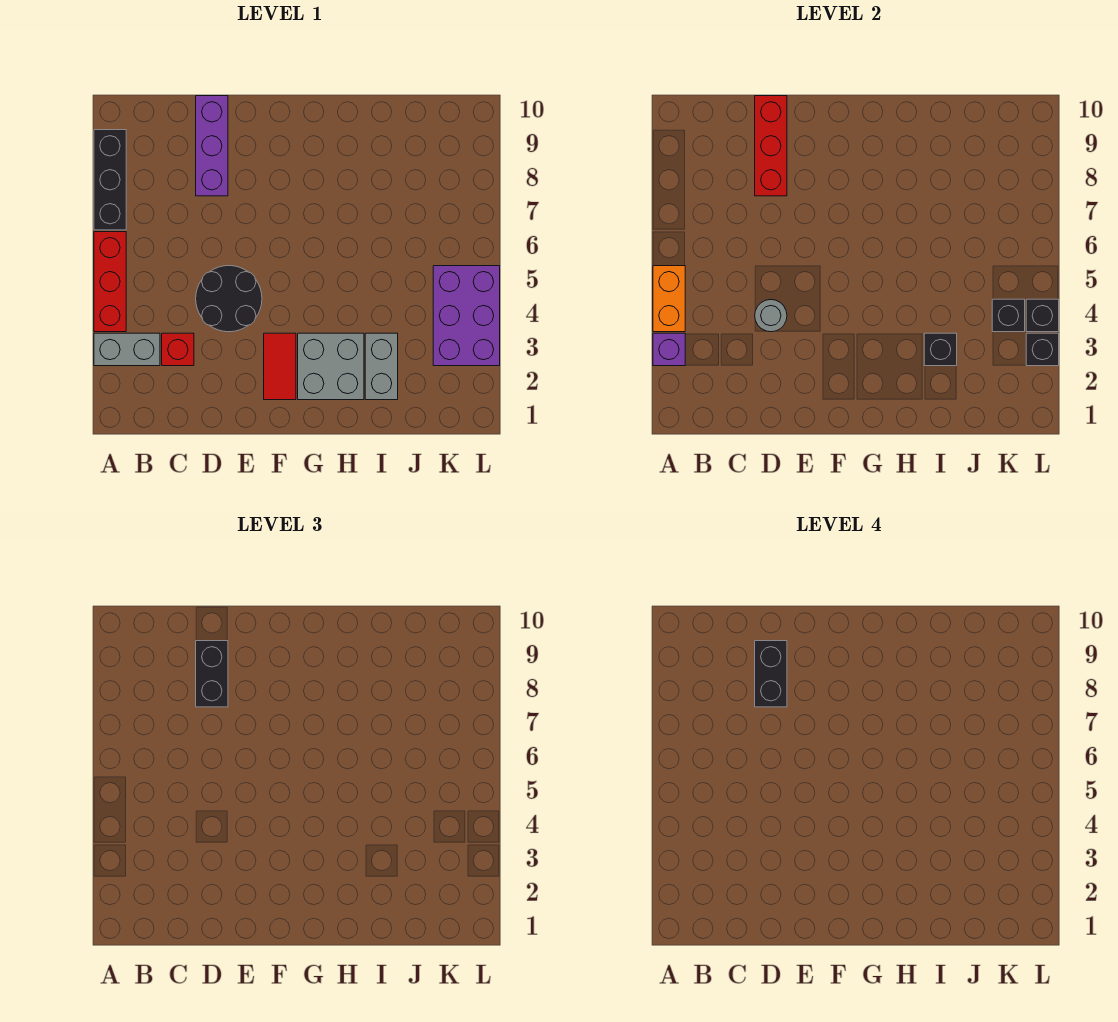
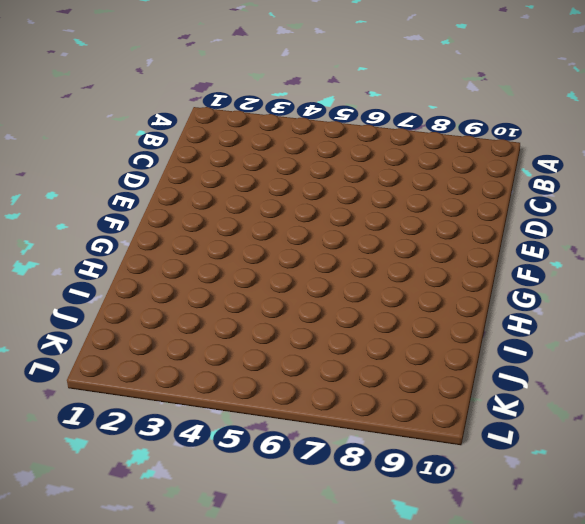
none -> grey 1x2 brick [94,333,160,366]
none -> red 1x3 brick [94,232,126,332]
none -> black 1x3 brick [94,130,126,230]

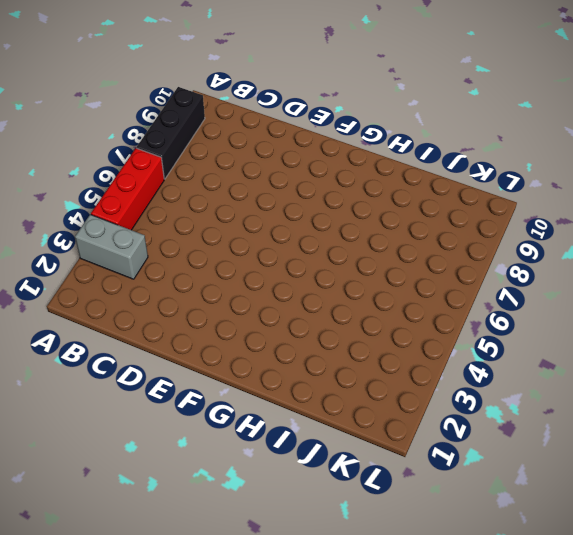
none -> red 1x1 brick [162,333,194,366]
none -> black 2x2 round brick [196,266,262,332]
none -> purple 1x3 brick [196,96,228,196]

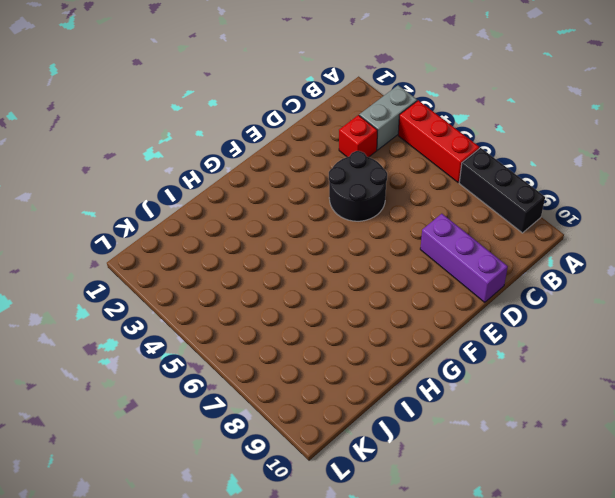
none -> red 1x2 tile [264,333,296,400]
none -> grey 2x2 brick [298,333,364,400]
none -> grey 1x2 brick [365,333,398,400]

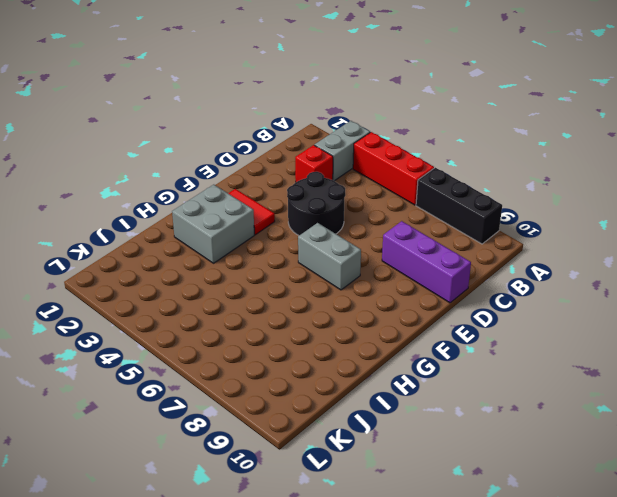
grey 1x2 brick [298,223,361,290] -> grey 1x2 brick moved to [365,333,398,400]
none -> purple 2x3 brick [433,266,500,366]
none -> purple 1x1 brick [653,333,685,366]
none -> orange 1x2 brick [653,266,685,332]

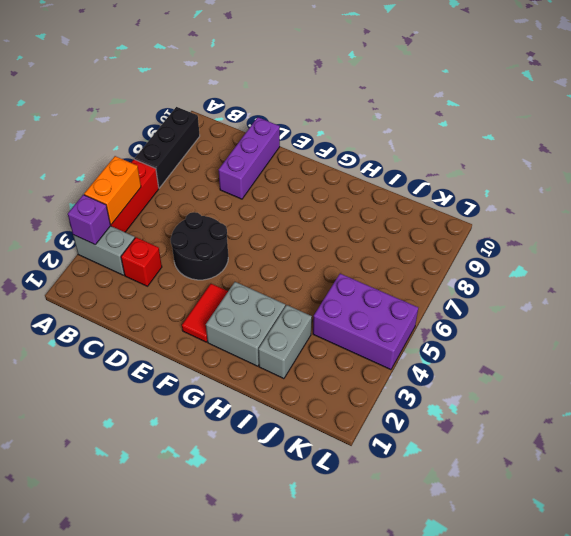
purple 2x3 brick [313,273,418,370] -> purple 2x3 brick turned to [433,266,500,366]
none -> grey 1x1 round brick [755,300,787,332]
none -> red 1x3 brick [755,96,787,196]
none -> black 1x1 brick [924,333,957,366]

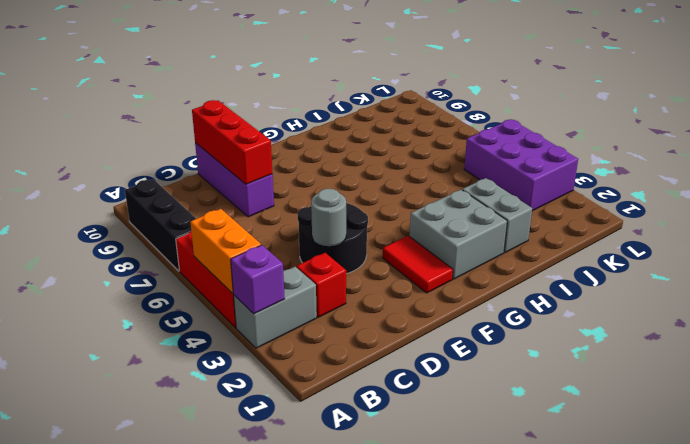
none -> black 1x1 brick [924,333,957,366]
none -> black 1x1 brick [992,299,1025,332]
none -> black 1x1 brick [1026,333,1059,366]

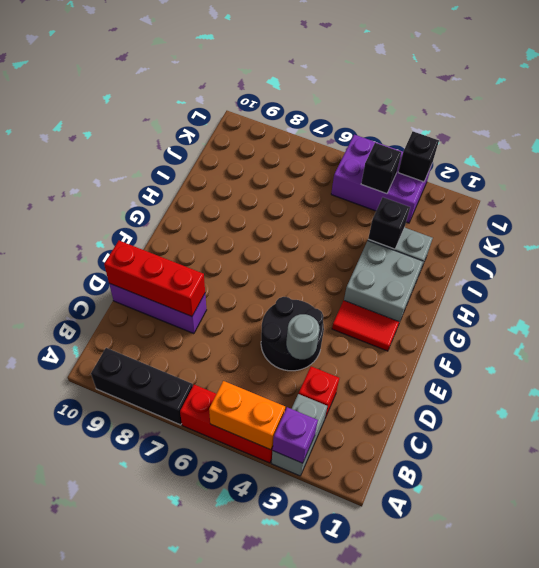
none -> black 1x1 brick [1026,299,1059,332]
none -> black 1x2 brick [196,641,228,707]
none -> black 1x2 brick [755,641,787,707]

